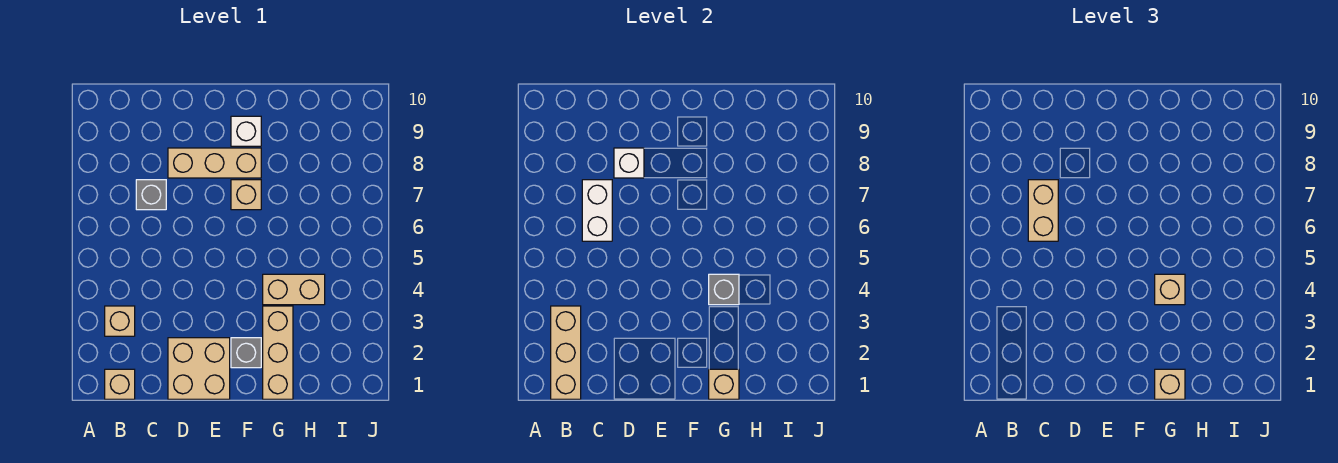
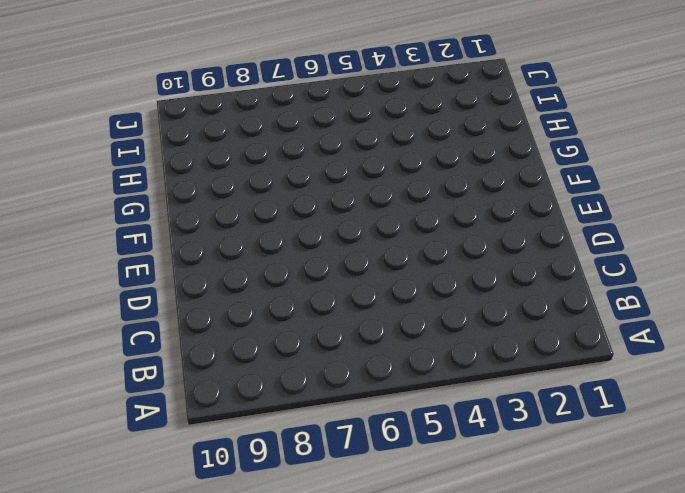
none -> tan 1x1 brick [105,369,135,399]
none -> tan 1x1 brick [105,306,135,336]
none -> grey 1x1 brick [136,180,166,210]

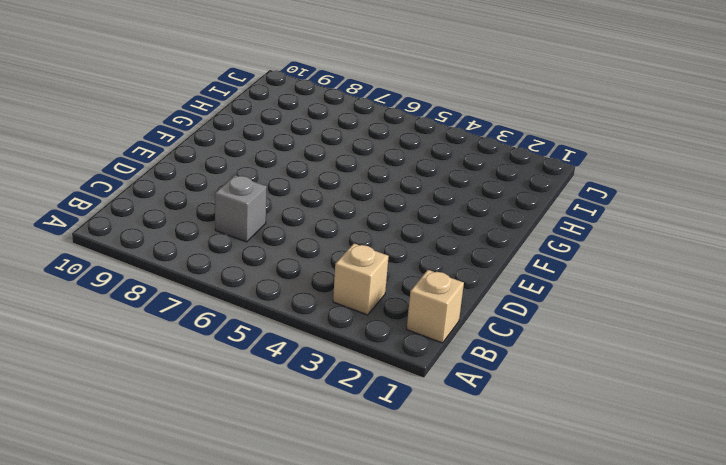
none -> tan 2x2 brick [168,338,230,399]
none -> tan 1x3 brick [168,148,261,178]
none -> grey 1x1 brick [231,338,261,368]

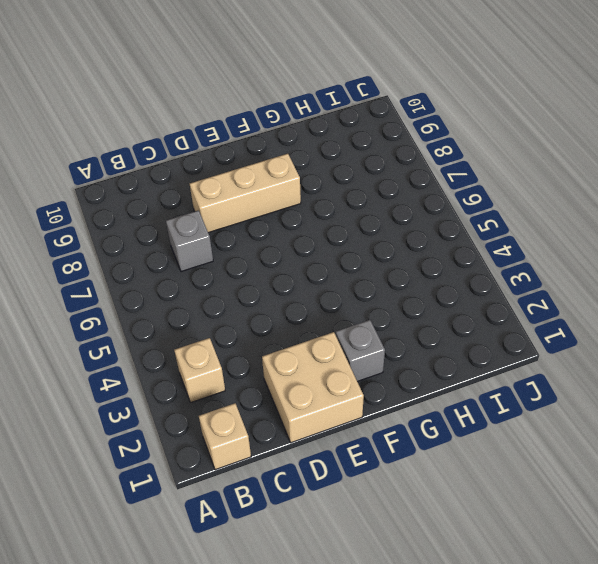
none -> tan 1x1 brick [231,180,261,210]
none -> white 1x1 brick [231,116,261,146]
none -> tan 1x3 brick [263,306,293,399]

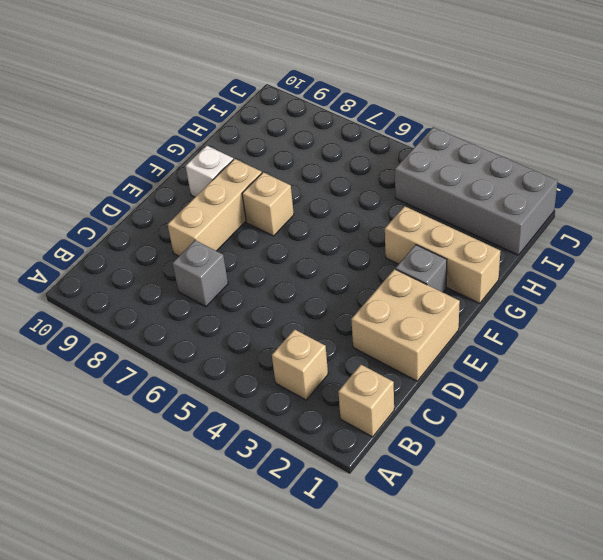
grey 2x4 brick [395,127,558,255] -> none
none -> tan 1x2 brick [263,274,325,305]
none -> tan 1x3 brick [551,306,581,399]
none -> white 1x2 brick [582,180,612,241]

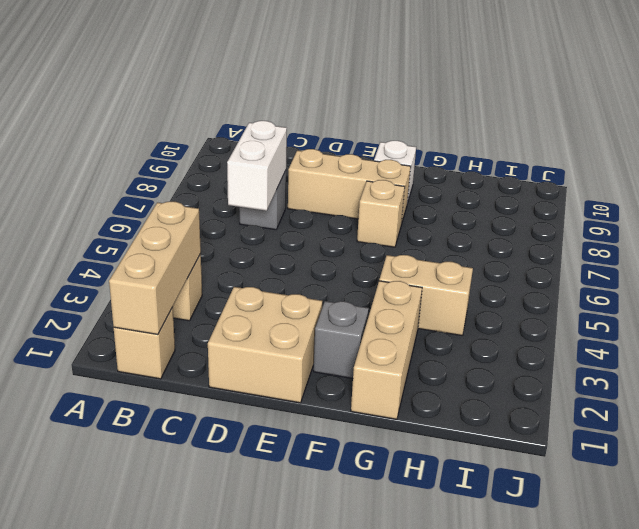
none -> white 1x1 brick [614,148,644,178]
none -> tan 1x1 brick [709,369,739,399]
none -> grey 1x1 brick [709,274,739,305]

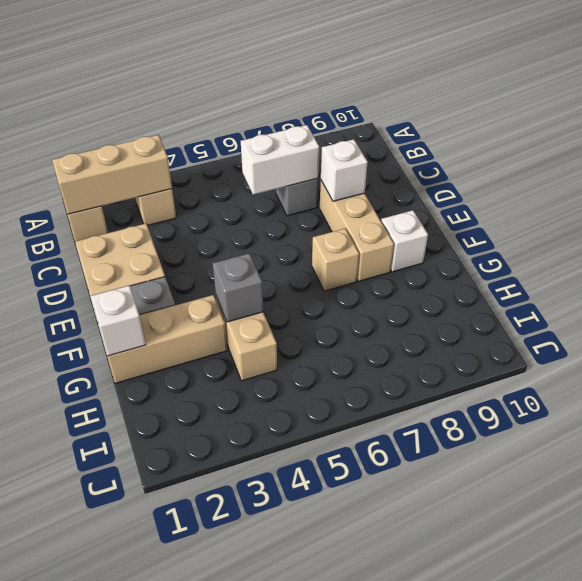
white 1x1 brick [90,285,146,356] -> tan 1x1 brick [709,369,739,399]
none -> tan 1x2 brick [1028,180,1058,241]
none -> tan 1x1 brick [1155,369,1185,399]
none -> tan 1x1 brick [1155,274,1185,305]

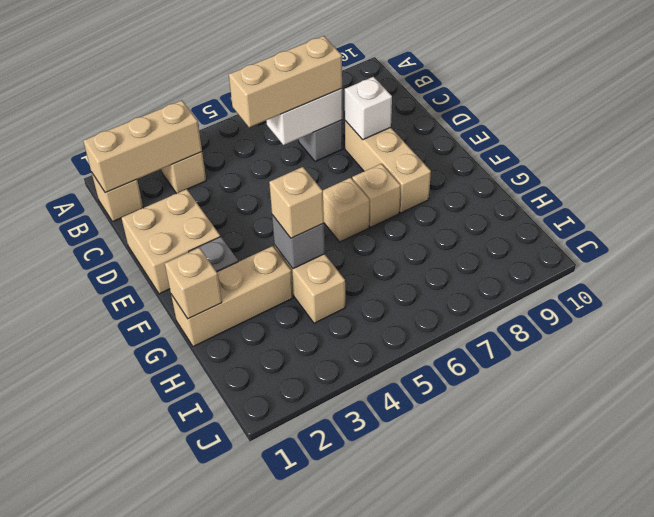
tan 1x3 brick [229,36,342,127] -> tan 1x2 brick [1028,180,1058,241]
tan 1x1 brick [323,178,369,242] -> tan 1x1 brick moved to [1155,369,1185,399]
none -> white 1x1 brick [231,116,261,146]

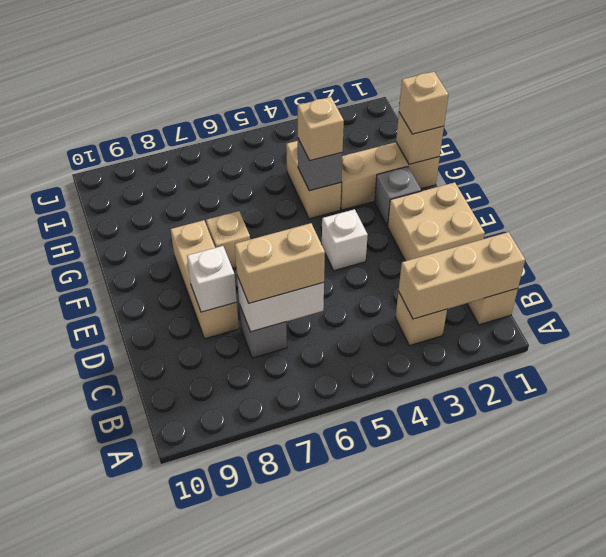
white 1x1 brick [322,209,368,271] -> white 1x1 brick moved to [231,116,261,146]

